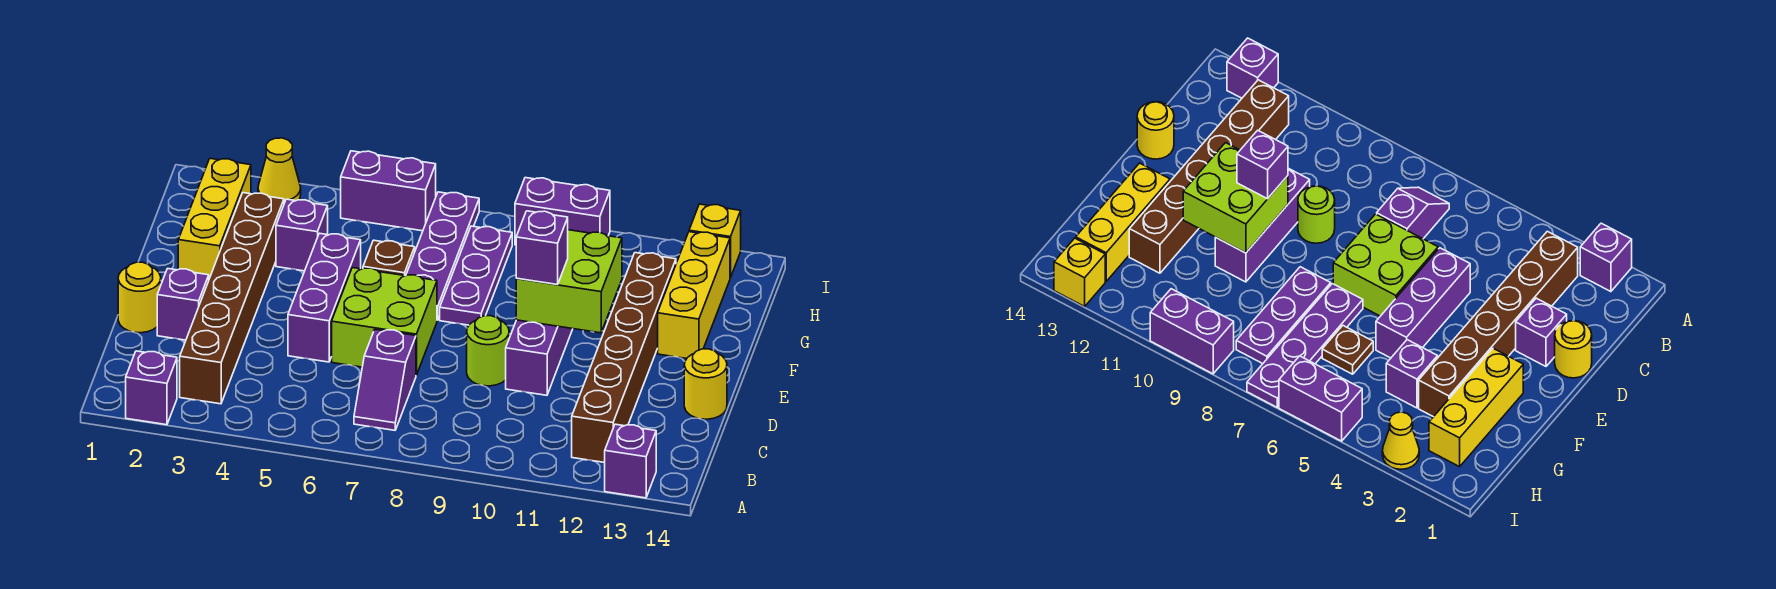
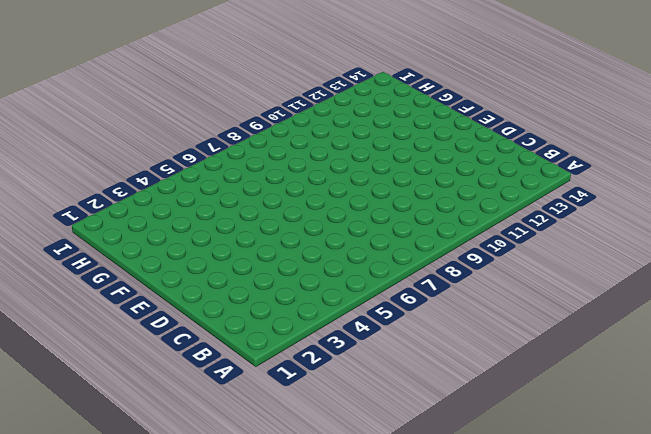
none -> purple 1x1 brick [126,351,177,425]
none -> purple 1x1 brick [605,424,656,498]
none -> brown 1x6 brick [180,193,284,404]

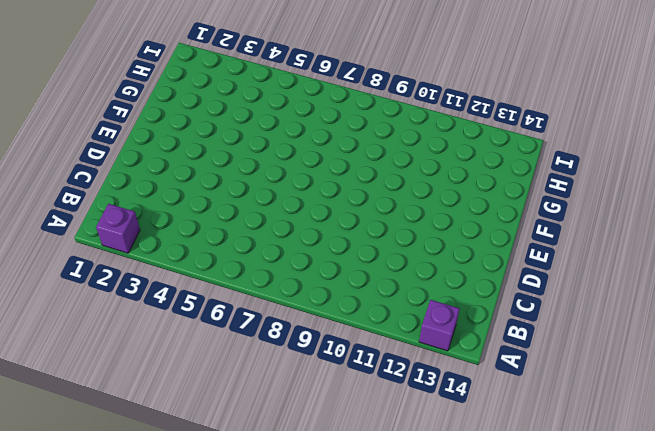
none -> brown 1x6 brick [180,193,284,404]
none -> purple 1x2 slope [354,329,416,430]
none -> brown 1x6 brick [572,253,676,463]

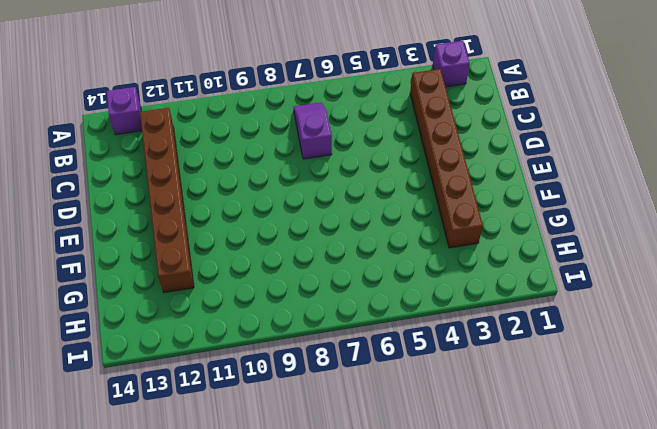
none -> yellow 1x1 round brick [118,262,161,333]
none -> purple 1x1 brick [157,269,209,340]
none -> purple 1x3 brick [288,233,361,362]

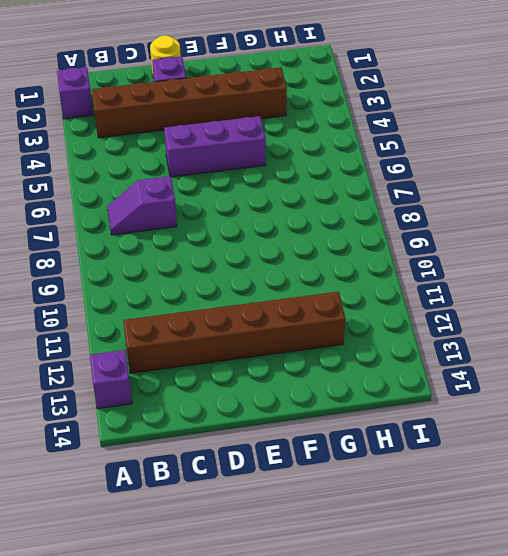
none -> lime 2x2 brick [332,268,437,375]
none -> lime 1x1 round brick [467,316,509,386]
none -> purple 1x3 brick [506,320,573,395]

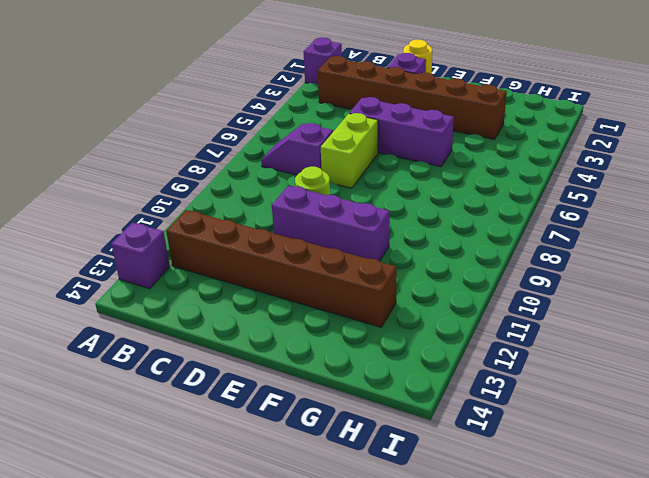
lime 1x2 brick [321,113,378,188] -> lime 2x2 brick [332,268,437,375]
none -> yellow 1x1 round brick [684,349,727,419]
none -> yellow 1x3 brick [178,158,251,279]
none -> purple 1x4 plate [406,192,479,320]

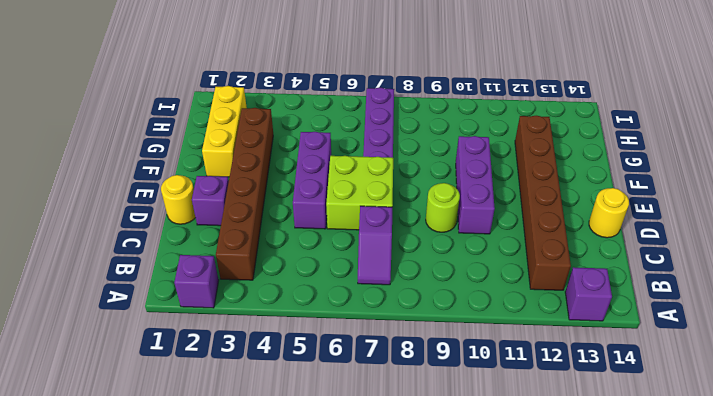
none -> purple 1x3 plate [440,226,512,325]
none -> yellow 1x3 brick [658,232,730,359]
none -> purple 1x1 brick [276,199,328,271]

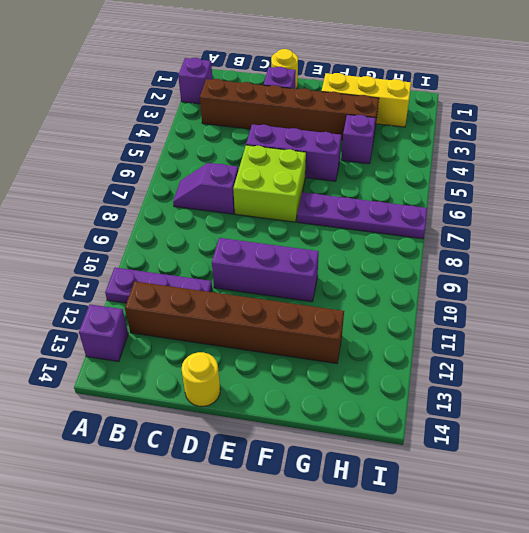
purple 1x3 plate [105,267,212,303] -> purple 1x3 plate moved to [440,226,512,325]
none -> lime 1x1 round brick [467,316,509,386]
none -> yellow 1x3 brick [658,232,730,359]
none -> brown 1x1 plate [363,240,415,276]

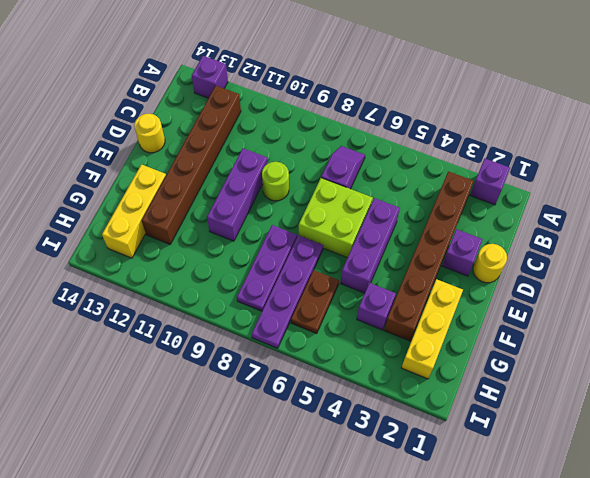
brown 1x2 plate [291,270,339,333] -> brown 1x1 plate [363,240,415,276]
none -> yellow 1x1 cone [258,138,301,203]
none -> purple 1x2 brick [341,151,436,231]
none -> purple 1x2 brick [515,178,610,245]

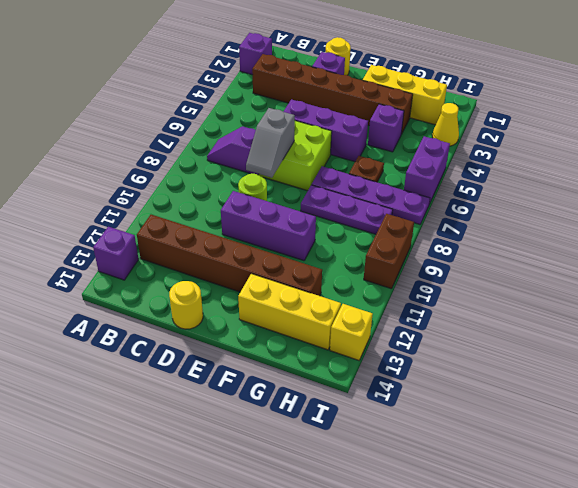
grey 1x2 slope [246,108,295,178] -> none
brown 1x2 brick [364,214,414,289] -> purple 1x2 brick [515,178,610,245]
none -> lime 2x2 brick [516,230,622,333]
none -> purple 1x1 brick [516,211,568,285]

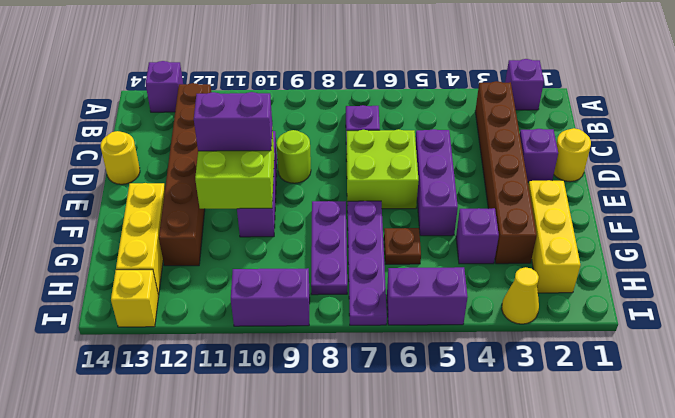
purple 1x2 brick [194,92,272,151] -> purple 1x1 brick [516,211,568,285]

